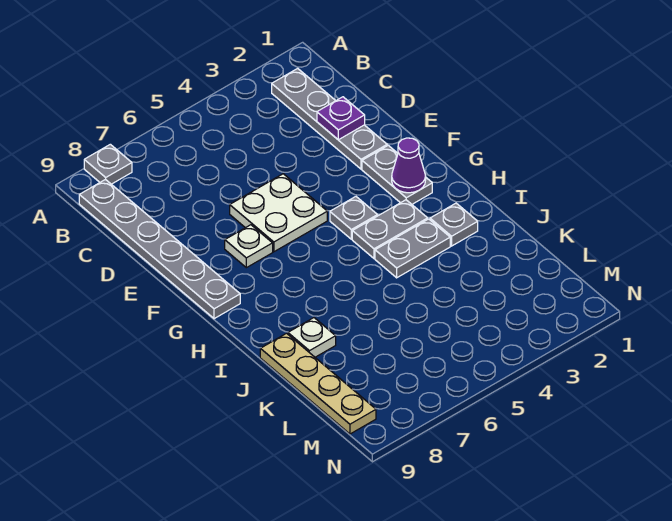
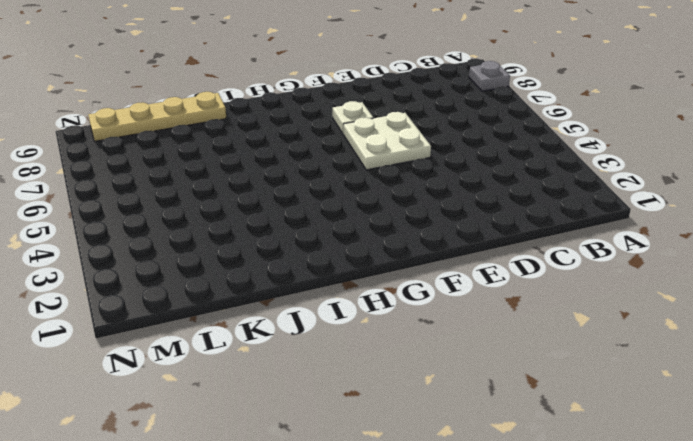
none -> grey 1x4 plate [272,68,387,169]
none -> grey 1x6 plate [79,179,240,319]
none -> grey 1x2 plate [362,145,432,204]

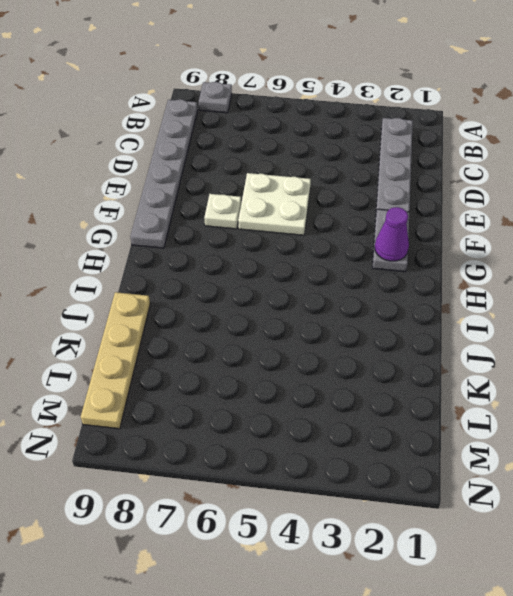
none -> grey 1x1 plate [330,197,378,239]
none -> grey 1x2 plate [352,200,428,258]
none -> grey 1x1 plate [430,203,478,246]

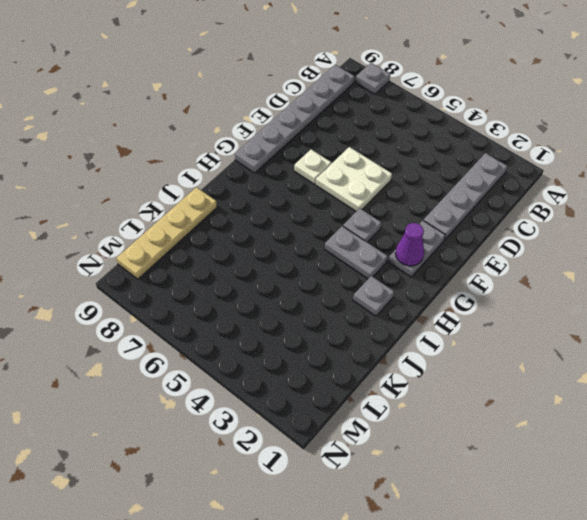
none -> grey 1x2 plate [375,219,450,278]
none -> white 1x1 plate [288,318,336,357]
none -> purple 1x1 plate [317,97,365,140]

